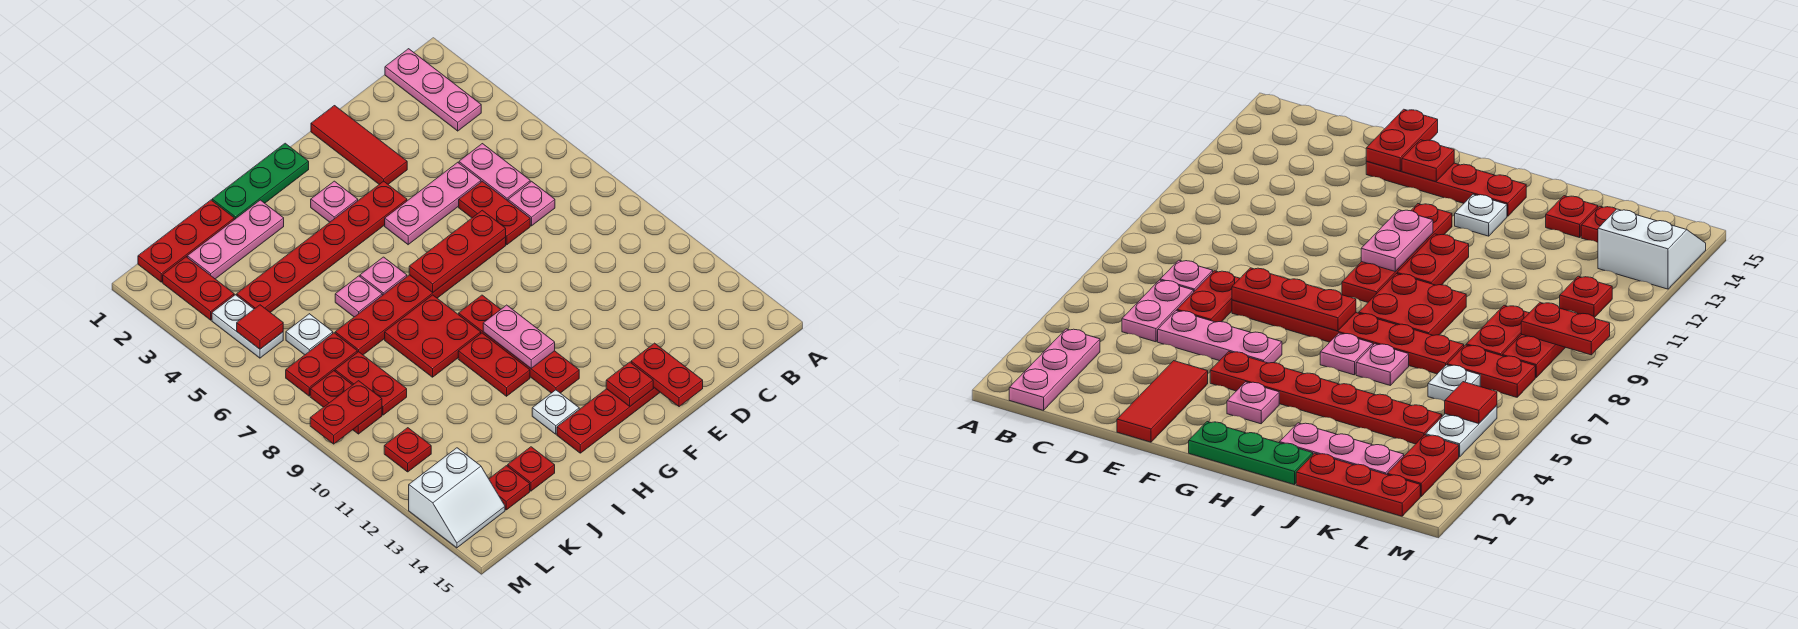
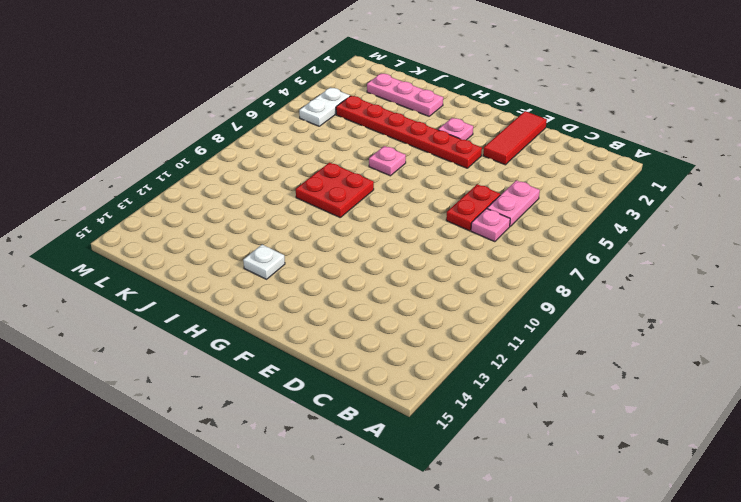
none -> pink 1x3 plate [385,49,481,131]
none -> pink 1x3 plate [385,162,481,245]
none -> red 1x6 plate [335,237,506,355]
none -> red 1x4 plate [557,387,660,453]

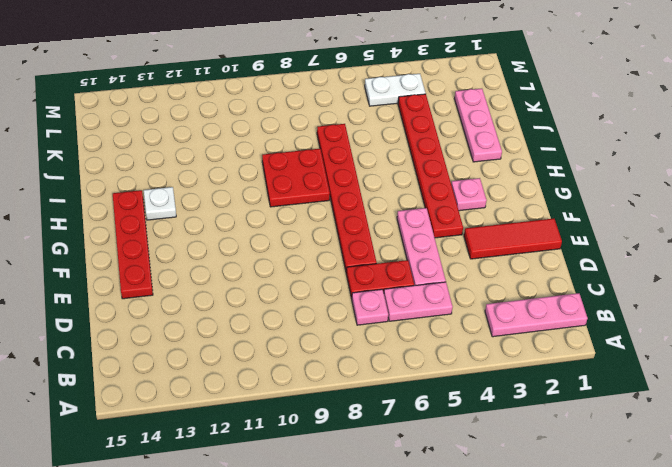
none -> green 1x3 plate [212,143,309,220]
none -> red 1x4 plate [459,295,579,393]
none -> pink 1x1 plate [360,257,407,295]
none -> red 1x2 plate [458,333,530,396]

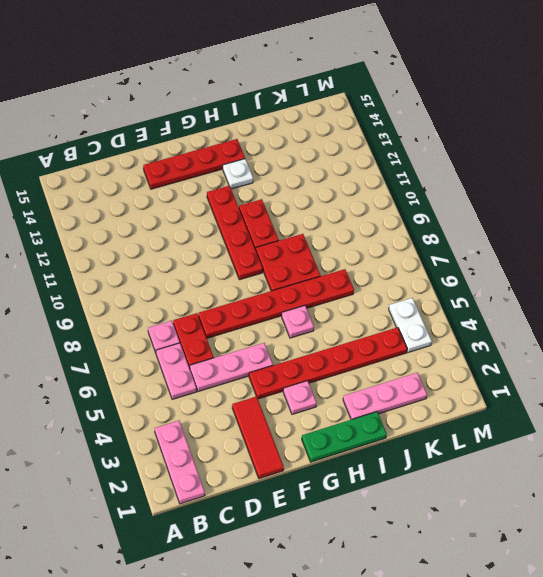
none -> pink 1x1 plate [335,276,382,317]
none -> red 1x3 plate [138,200,234,282]
none -> red 1x1 plate [508,447,555,491]
none -> white 1x1 plate [286,314,333,355]

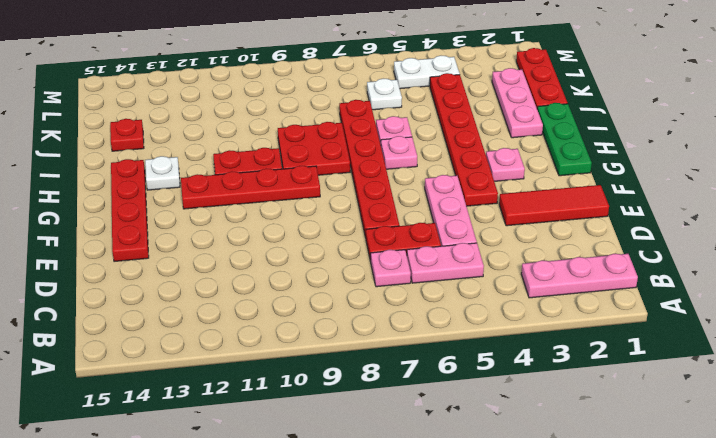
none -> red 1x2 plate [286,333,357,396]
none -> red 1x2 plate [335,352,407,415]
none -> red 1x1 plate [489,466,530,510]
none -> red 1x2 plate [163,257,234,320]

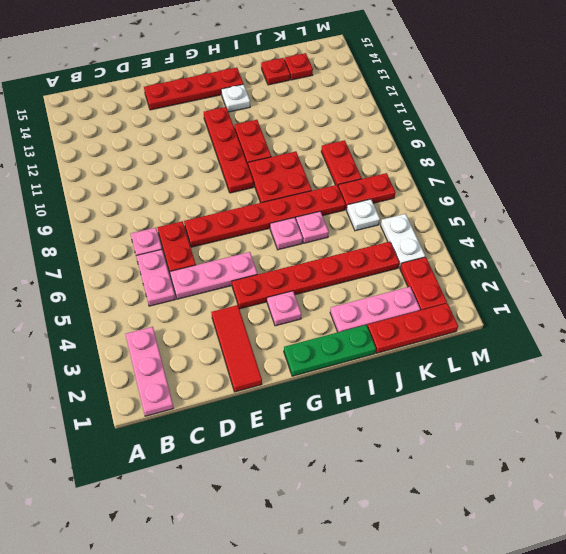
none -> red 1x2 plate [310,371,382,434]
none -> red 1x1 plate [384,428,431,472]
none -> white 2x2 slope [409,448,505,548]
none -> red 1x3 plate [409,210,506,292]

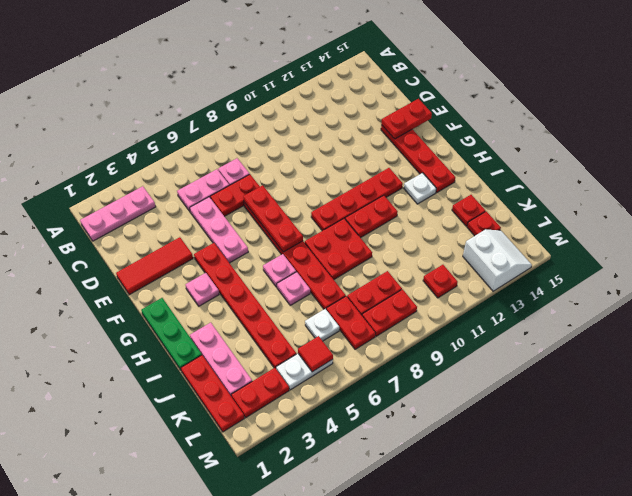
none -> red 1x1 plate [606,362,653,406]
none -> pink 1x2 plate [483,305,555,368]
none -> red 1x2 plate [310,381,382,444]

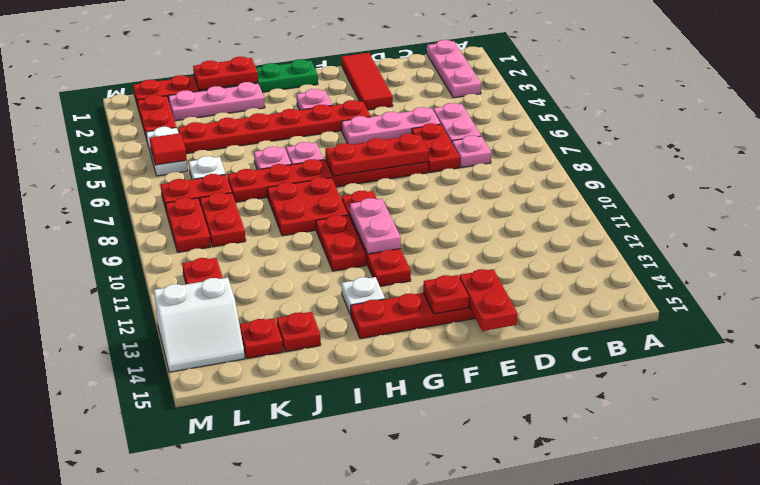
red 1x2 plate [193,57,258,90] -> red 1x2 plate moved to [310,381,382,444]

